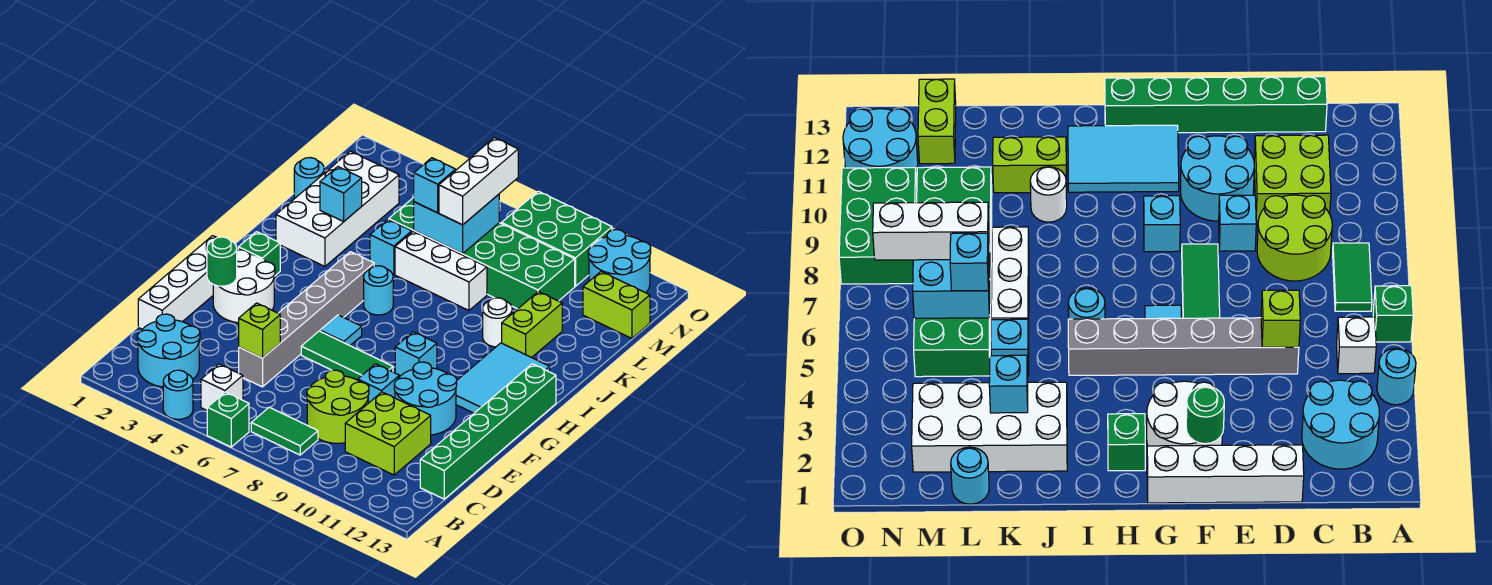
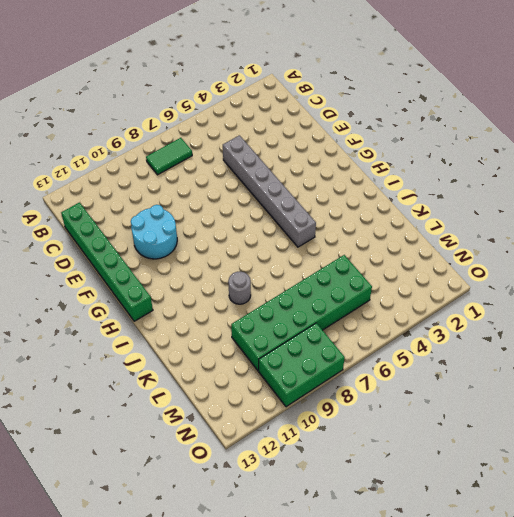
grey 1x1 round brick [228,272,251,304] -> none
none -> cyan 1x1 round brick [163,370,193,419]
none -> green 1x1 brick [207,392,249,447]
none -> cyan 2x2 round brick [137,314,200,387]
none -> white 1x1 brick [201,364,243,410]

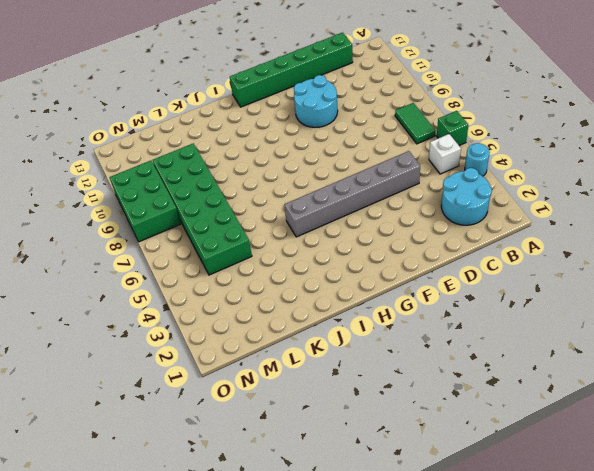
none -> lime 2x2 round brick [307,370,369,443]
none -> lime 2x2 brick [345,392,431,475]
none -> white 1x4 brick [138,236,217,329]
none -> cyan 1x1 brick [358,364,399,403]

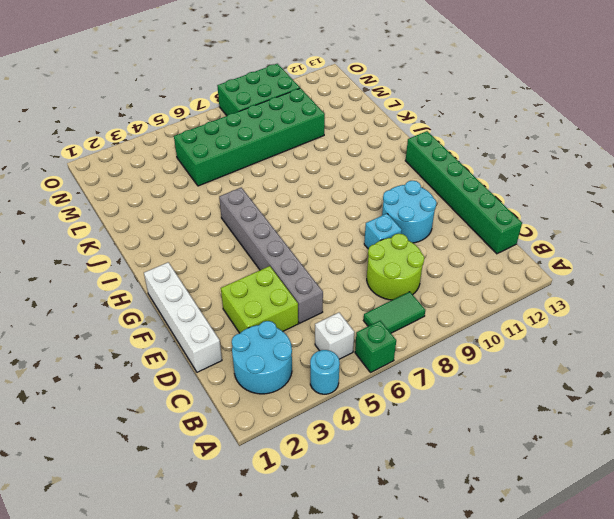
lime 2x2 brick [221,266,298,333] -> lime 2x2 brick moved to [345,392,431,475]
none -> white 2x2 round brick [213,250,275,323]
none -> green 1x3 tile [301,331,393,380]
none -> cyan 1x1 tile [320,315,362,345]
none -> cyan 1x1 brick [395,332,437,377]

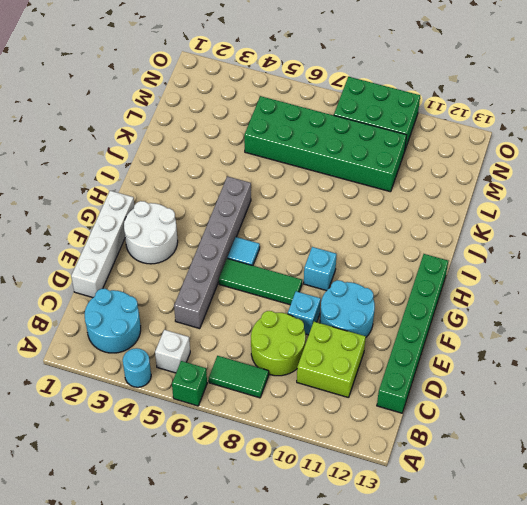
none -> cyan 2x3 tile [456,343,550,413]
none -> green 1x1 brick [238,232,280,276]
none -> cyan 1x1 round brick [364,266,393,315]
none -> white 2x4 brick [276,151,399,266]

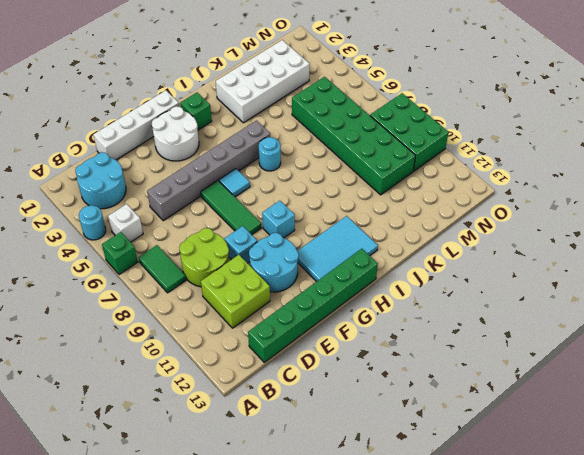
none -> white 1x1 round brick [483,298,512,347]
none -> lime 1x2 brick [502,292,562,358]
none -> cyan 1x1 brick [370,219,412,274]
none -> white 1x3 brick [395,232,487,310]

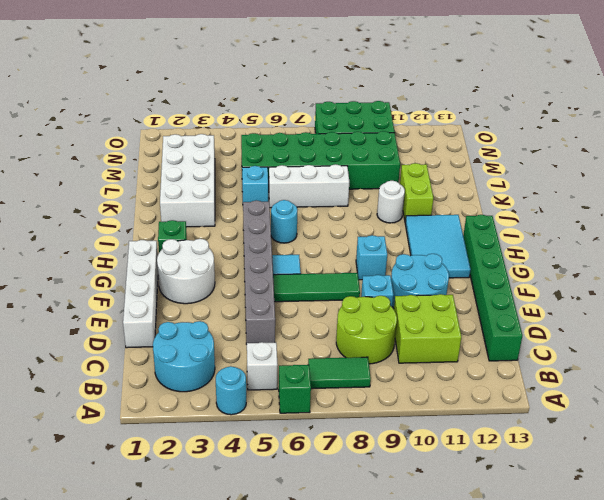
none -> cyan 1x1 round brick [294,158,324,198]
none -> lime 1x2 brick [583,272,650,338]
none -> cyan 2x2 round brick [588,230,651,293]
none -> lime 1x1 brick [239,303,280,358]

